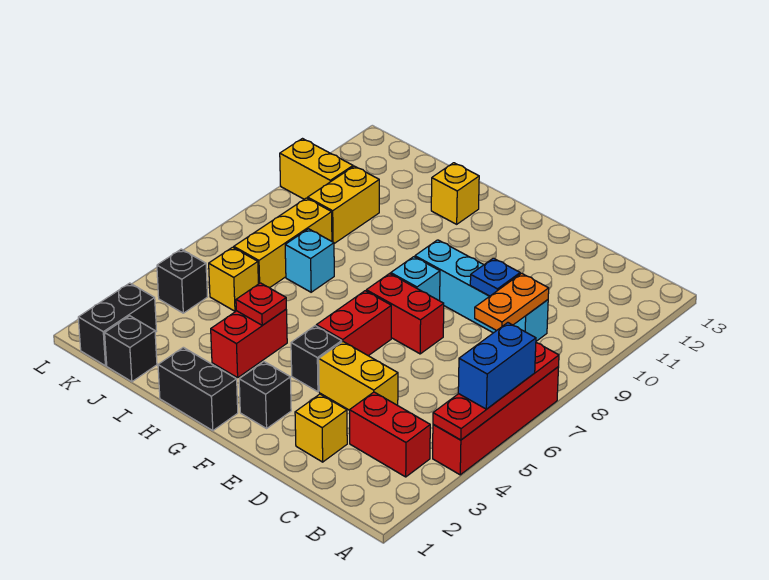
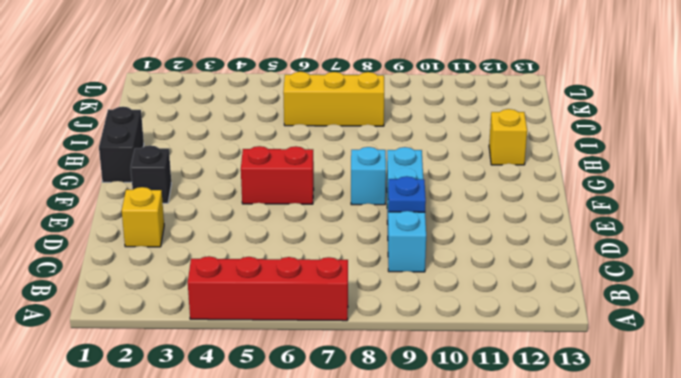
none -> red 1x2 brick [350,392,430,477]
none -> yellow 1x2 brick [319,342,398,410]
none -> red 1x2 brick [366,274,444,354]

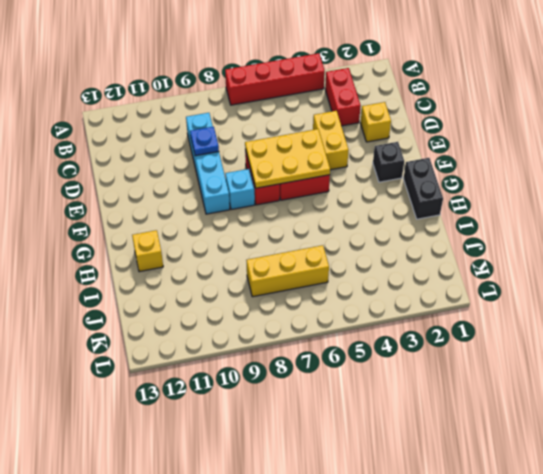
yellow 2x3 plate [245,129,330,188] -> none
none -> black 1x1 brick [291,326,342,392]
none -> red 1x2 brick [211,310,287,378]
none -> cyan 1x1 brick [285,229,334,292]

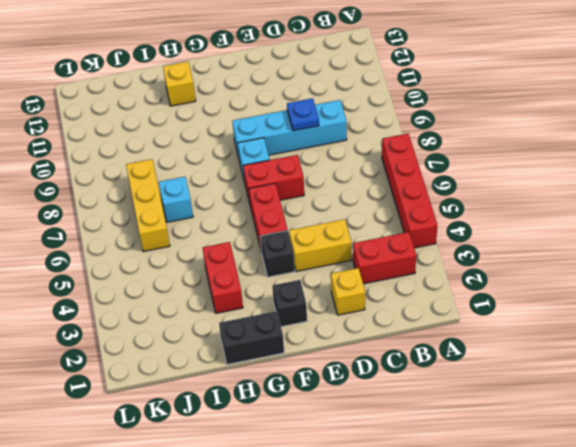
none -> black 1x1 brick [105,316,157,382]
none -> yellow 1x1 brick [209,247,258,311]
none -> yellow 1x2 brick [308,166,379,244]

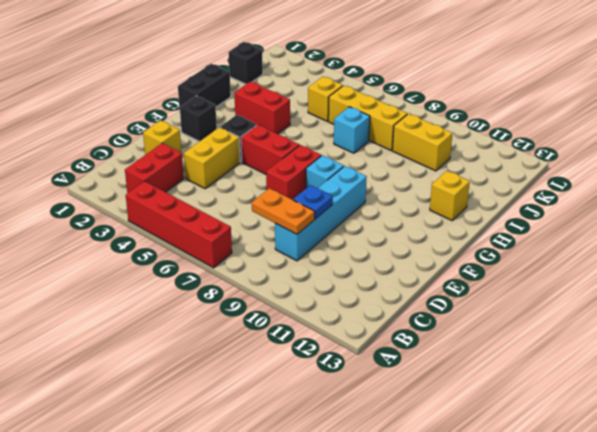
none -> black 1x2 brick [78,283,156,366]
none -> black 1x1 brick [157,249,207,313]
none -> yellow 1x2 brick [280,139,353,199]

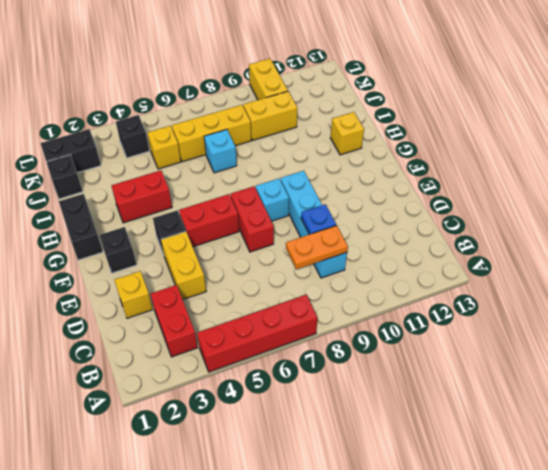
none -> red 1x4 plate [433,343,559,440]
none -> red 1x1 plate [236,283,286,325]
none -> blue 1x2 brick [458,323,536,409]

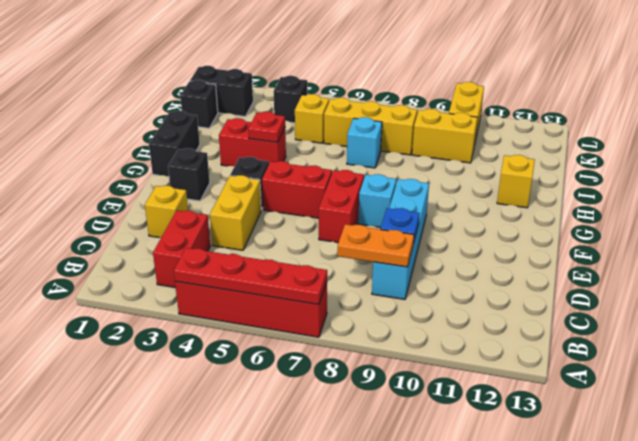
none -> blue 1x2 brick [458,323,536,409]

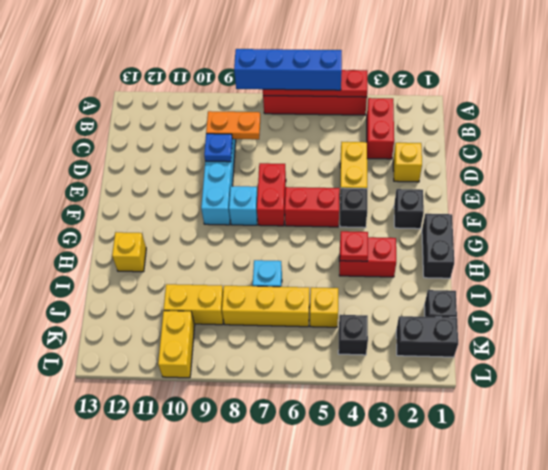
blue 1x4 brick [234,49,342,90] -> blue 1x2 brick [458,323,536,409]

